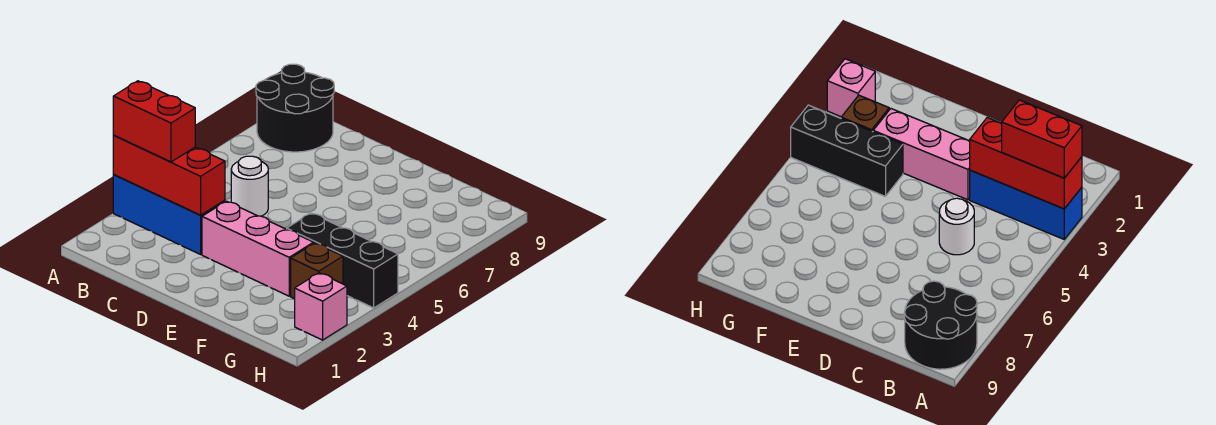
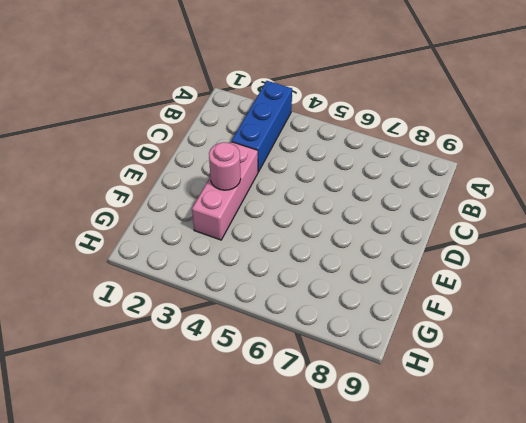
pink 1x1 round brick [209,142,241,190] -> none
none -> black 2x2 round brick [256,64,334,152]
none -> white 1x1 round brick [231,156,268,216]

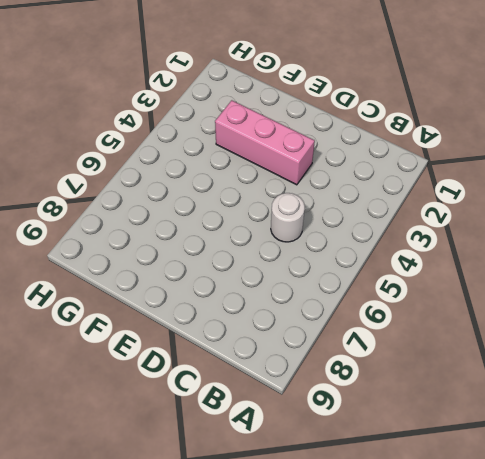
none -> blue 1x3 brick [113,175,225,254]
none -> black 2x2 round brick [256,64,334,152]

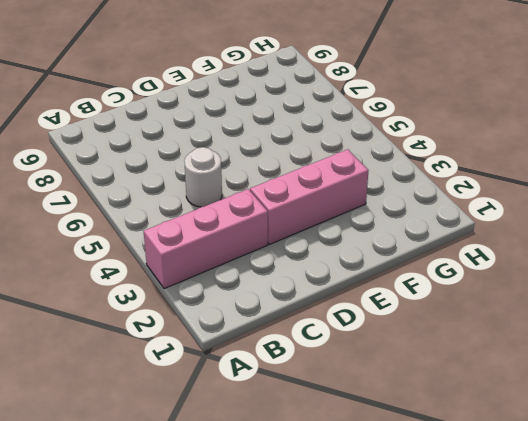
pink 1x3 brick [144,189,268,289] -> blue 1x3 brick [113,175,225,254]
none -> black 2x2 round brick [256,64,334,152]
none -> black 1x3 brick [287,213,398,308]

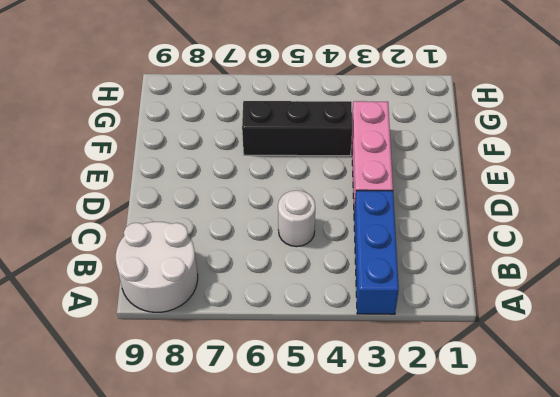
white 2x2 round brick [116,222,198,312] -> black 2x2 round brick [256,64,334,152]
black 1x3 brick [242,101,352,156] -> black 1x3 brick turned to [287,213,398,308]
none -> brown 1x1 brick [291,243,343,299]
none -> pink 1x1 brick [295,273,347,340]

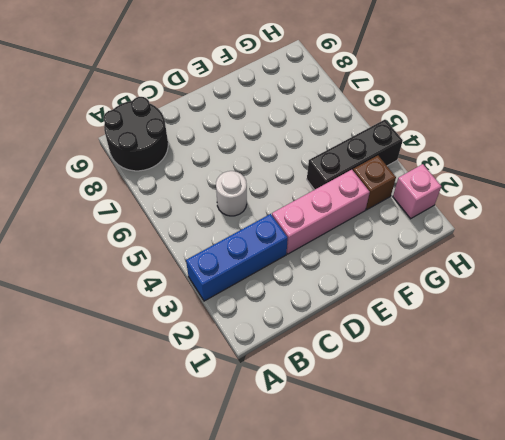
none -> red 1x3 brick [113,136,225,215]
none -> red 1x2 brick [113,81,195,162]

